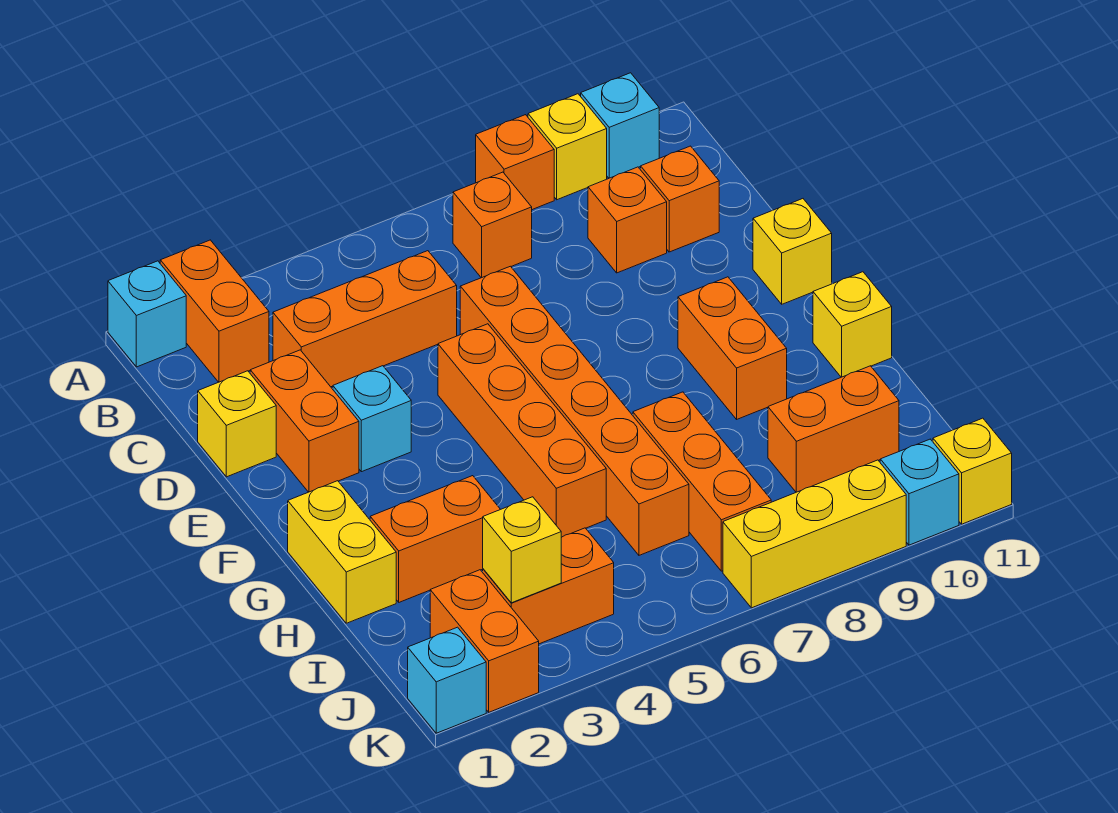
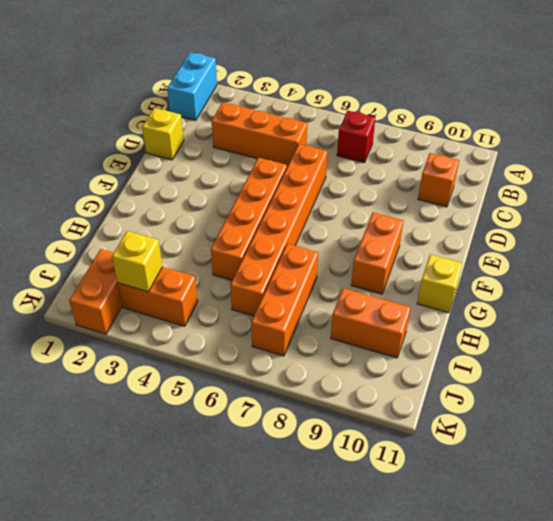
cyan 1x2 brick [167,52,217,120] -> cyan 1x1 brick [108,261,186,367]
red 1x1 brick [337,111,375,163] -> orange 1x1 brick [453,172,532,278]
none -> orange 1x2 brick [160,240,269,382]
none -> orange 1x1 brick [476,115,554,210]
none -> yellow 1x1 brick [528,94,607,200]

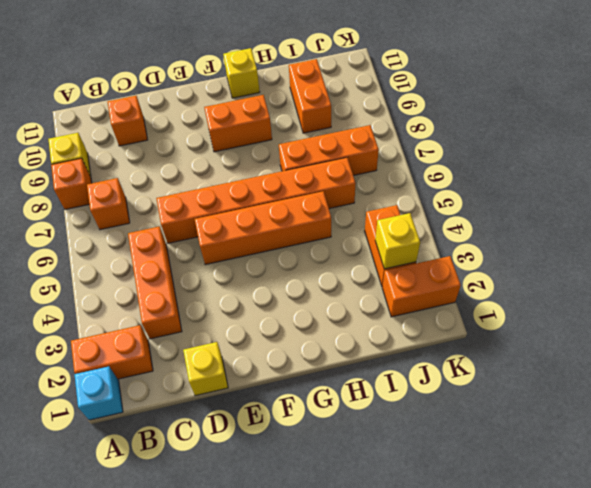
none -> cyan 1x1 brick [581,73,659,178]
none -> orange 1x1 brick [588,167,667,273]
none -> orange 1x2 brick [250,350,359,492]

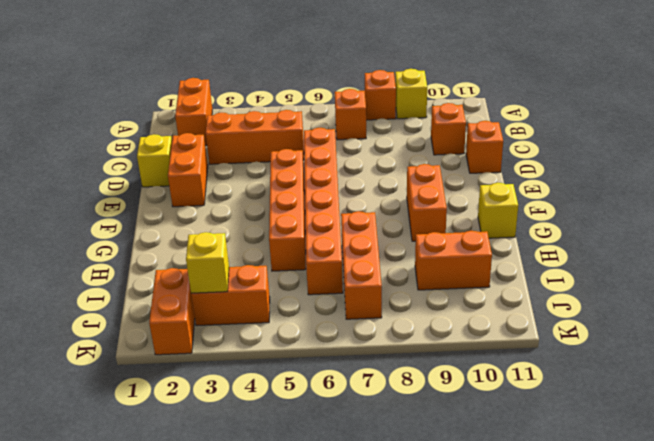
orange 1x1 brick [466,121,503,173] -> orange 1x1 brick moved to [588,167,667,273]
none -> cyan 1x1 brick [108,261,186,367]
none -> cyan 1x1 brick [581,73,659,178]
none -> cyan 1x1 brick [333,366,411,472]

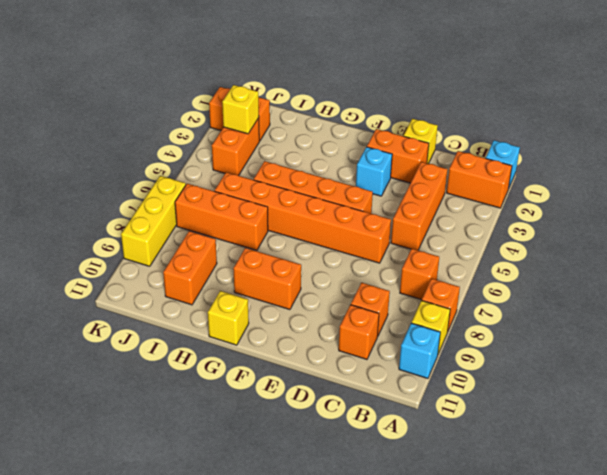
none -> yellow 1x1 brick [753,199,832,304]
none -> yellow 1x2 brick [288,481,396,623]
none -> orange 1x2 brick [370,476,500,602]

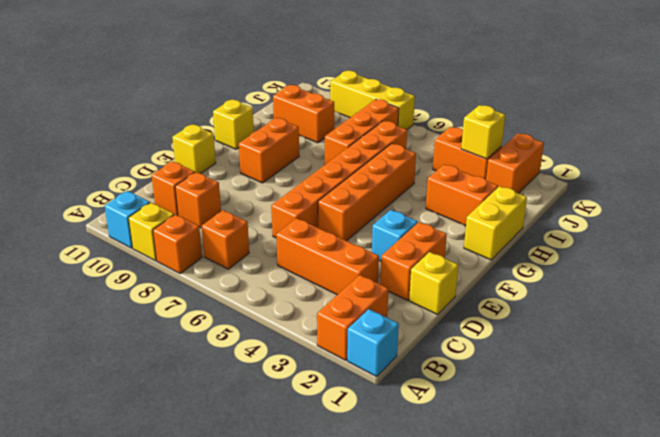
none -> cyan 1x1 brick [408,627,486,733]
none -> cyan 1x1 brick [880,439,959,545]
none -> yellow 1x1 brick [933,418,1012,524]

